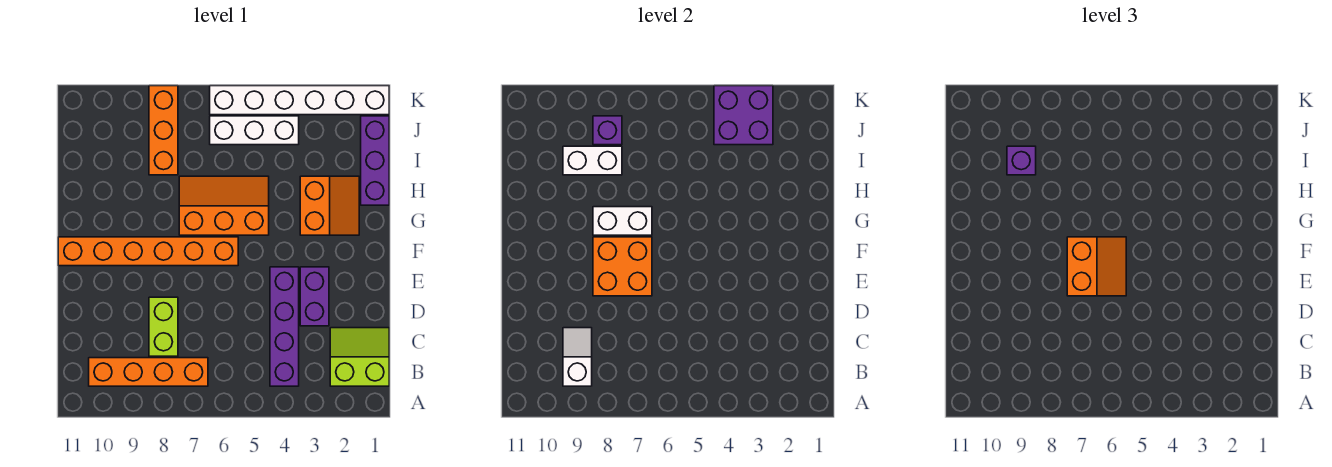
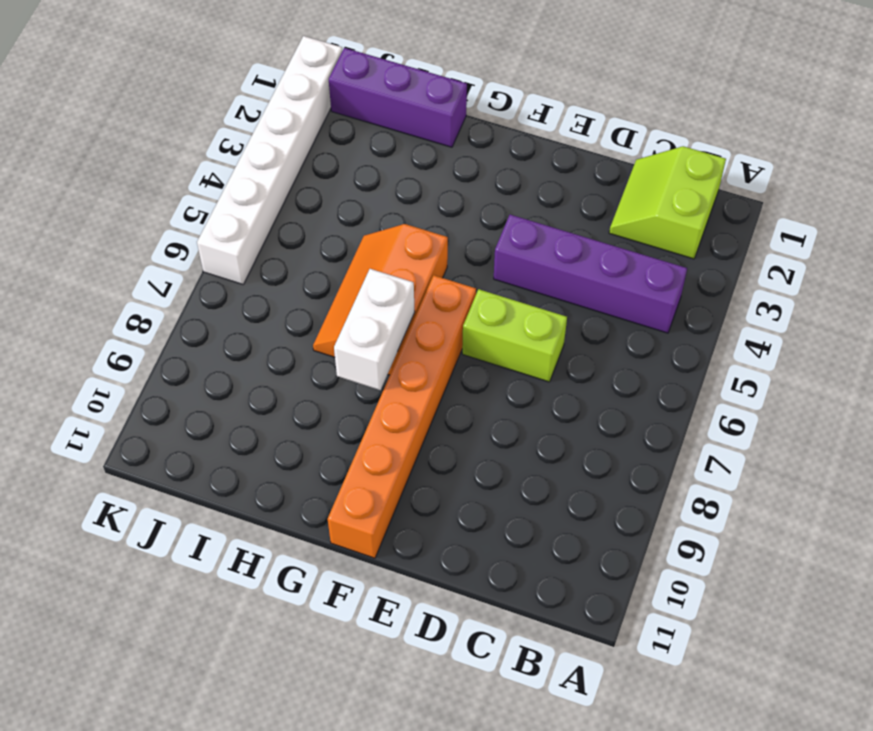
lime 1x2 brick [462,289,567,382] -> lime 1x2 brick moved to [149,297,178,356]
none -> orange 1x4 brick [89,358,208,386]
none -> purple 1x2 brick [300,267,329,326]
none -> orange 2x2 slope [300,176,359,235]

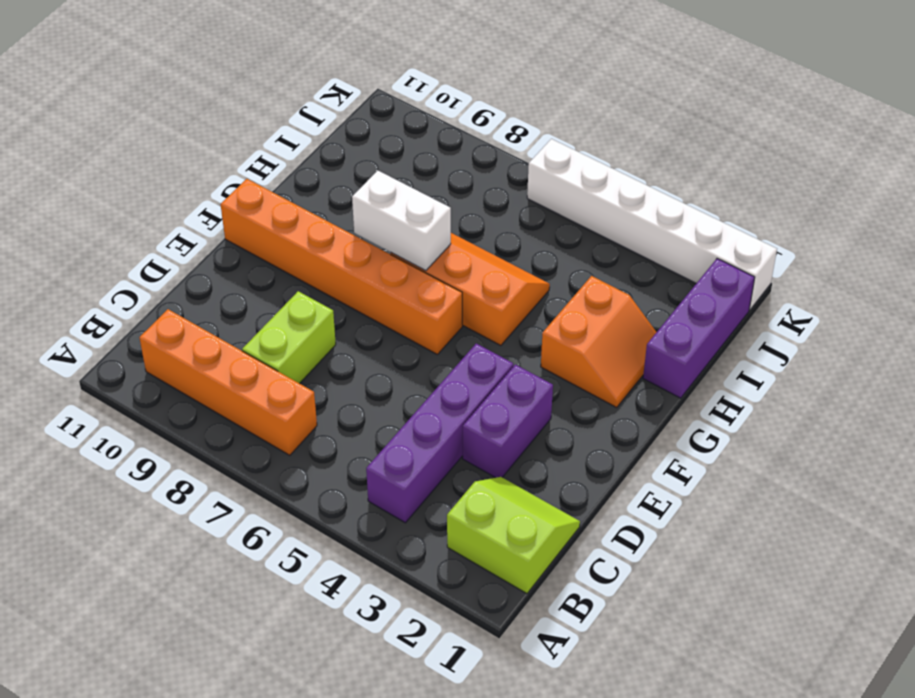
none -> orange 1x3 brick [149,86,178,175]
none -> white 1x3 brick [210,116,299,145]
none -> white 1x2 slope [563,328,592,386]

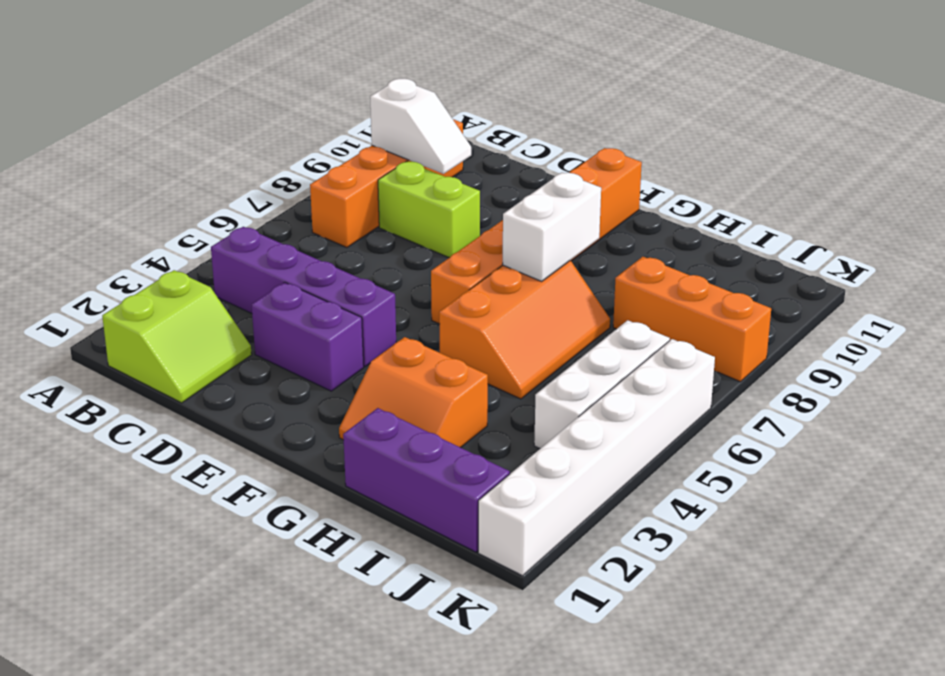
none -> orange 2x2 brick [593,237,652,296]
none -> white 1x2 brick [563,146,622,175]
none -> purple 2x2 brick [714,86,773,145]

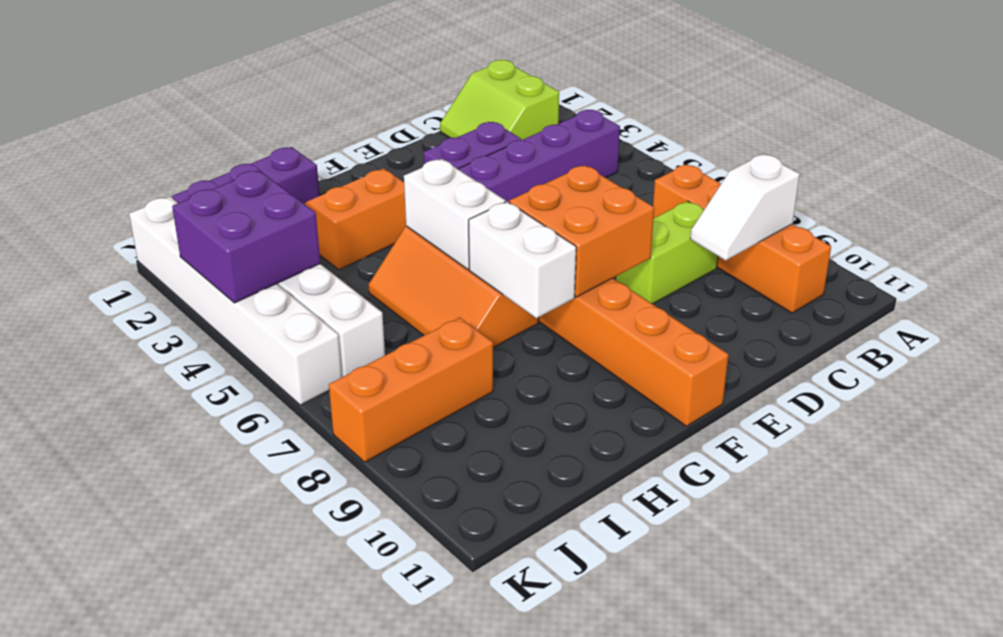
white 1x2 brick [404,159,506,269] -> white 1x2 brick moved to [563,146,622,175]
none -> purple 1x1 brick [593,116,622,145]
none -> orange 2x2 slope [1067,237,1126,296]
none -> purple 1x1 brick [1007,146,1036,175]

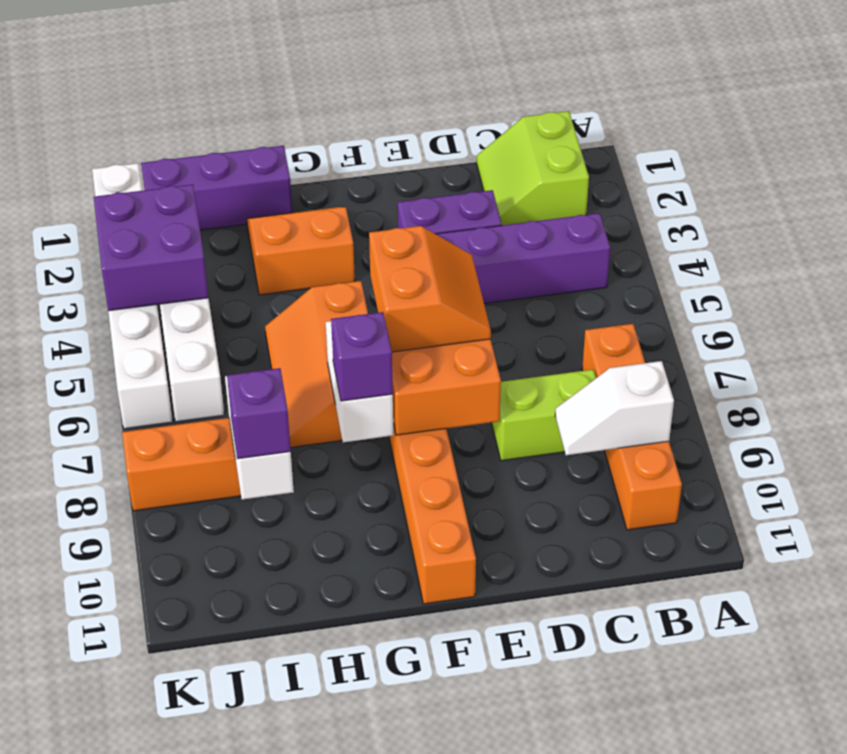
orange 2x2 slope [369,226,491,352] -> orange 2x2 slope turned to [1067,237,1126,296]
purple 1x1 brick [331,312,393,401] -> purple 1x1 brick moved to [593,116,622,145]

